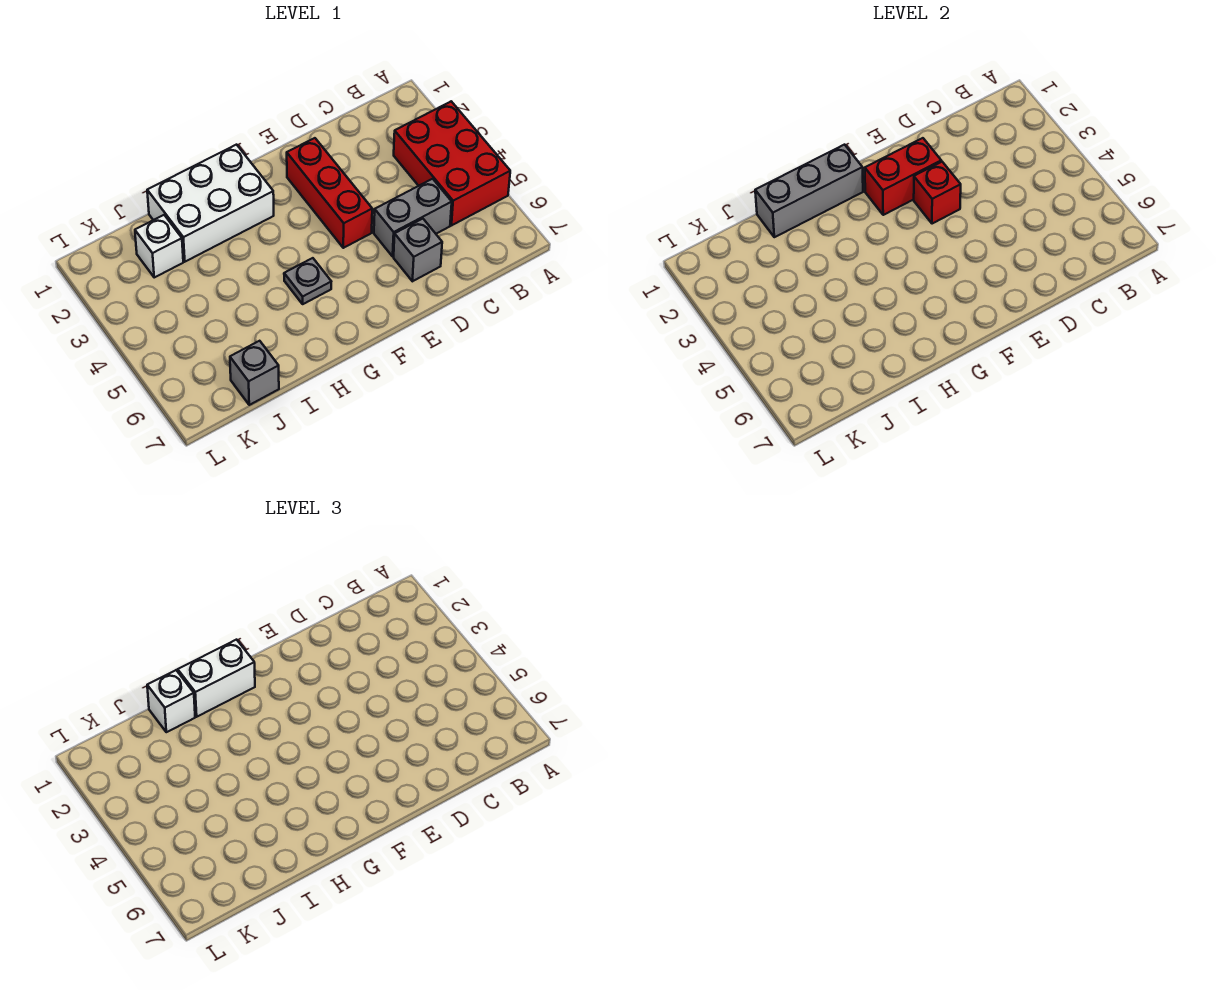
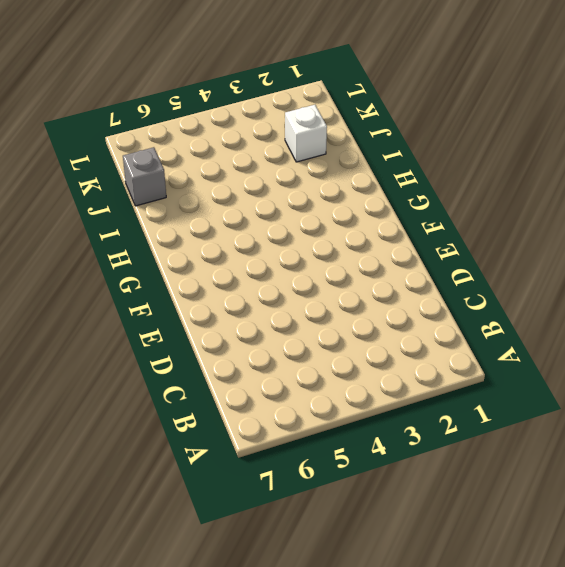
none -> red 2x3 brick [394,101,510,226]
none -> grey 1x2 brick [374,179,452,256]
none -> grey 1x1 brick [394,219,442,281]

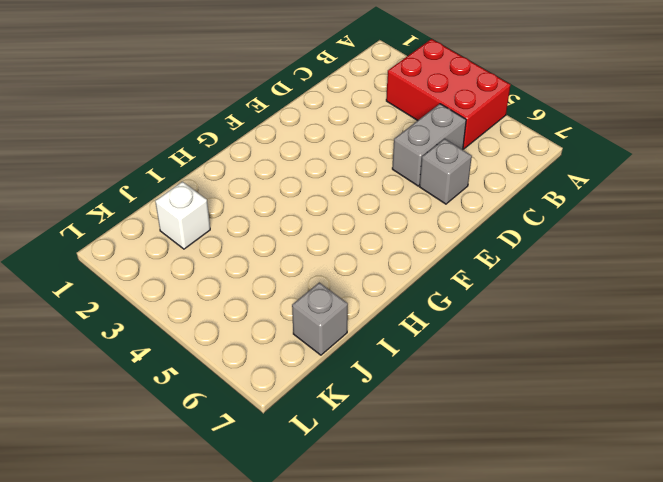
none -> red 1x3 brick [287,138,372,248]
none -> white 2x3 brick [147,145,274,262]
none -> grey 1x1 plate [284,258,331,304]

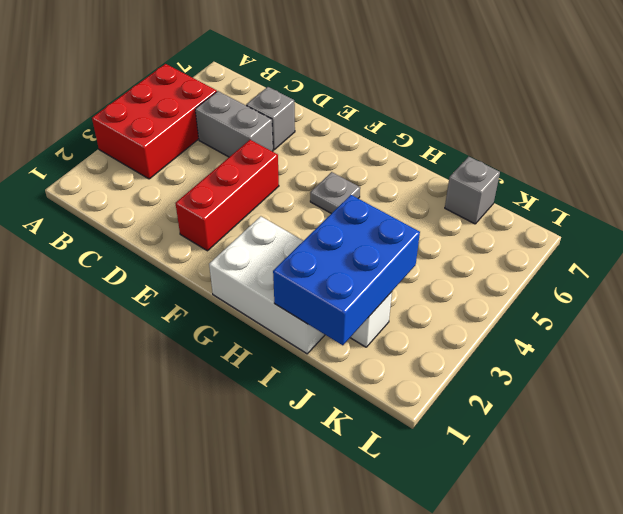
blue 2x3 brick [273,195,420,345] -> grey 1x3 brick [755,145,863,237]
none -> red 1x2 brick [865,138,941,215]
none -> red 1x1 brick [914,162,961,224]
none -> white 1x2 brick [178,640,255,717]

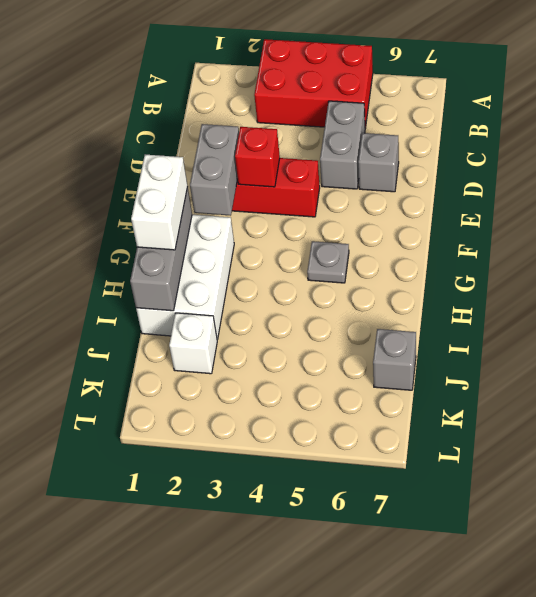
grey 1x2 brick [190,124,239,216] -> red 1x2 brick [865,138,941,215]
none -> white 1x1 brick [147,670,195,732]

